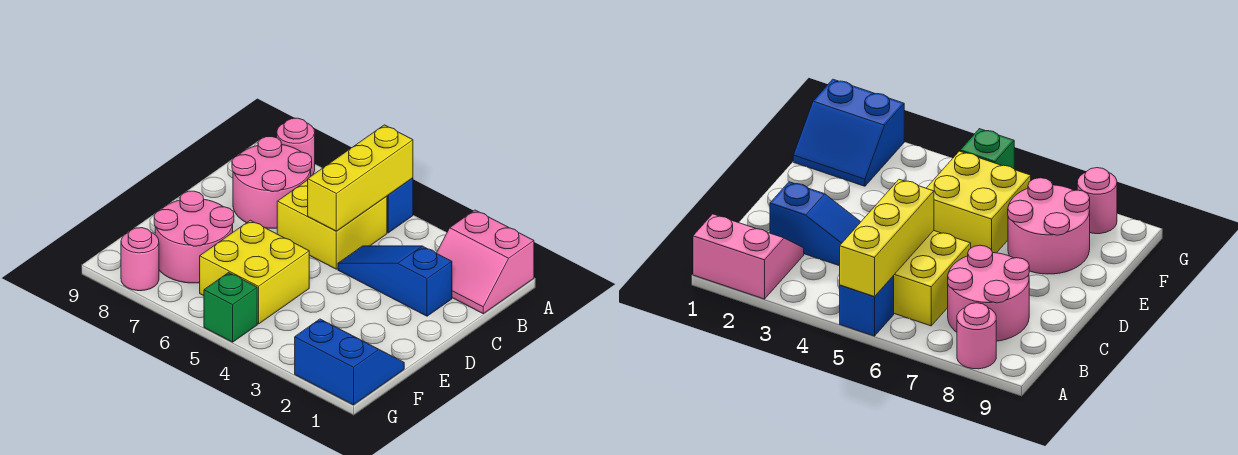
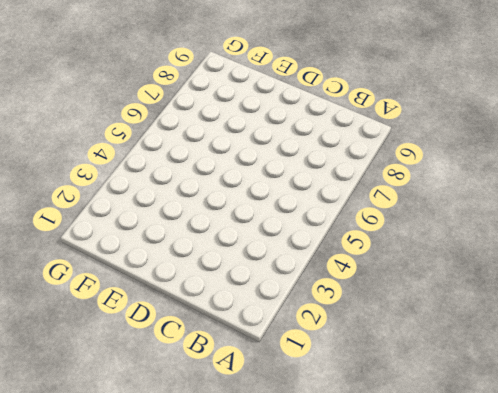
none -> pink 2x2 slope [437,210,534,314]
none -> blue 1x1 brick [387,178,413,233]
none -> pink 1x1 round brick [277,118,315,176]

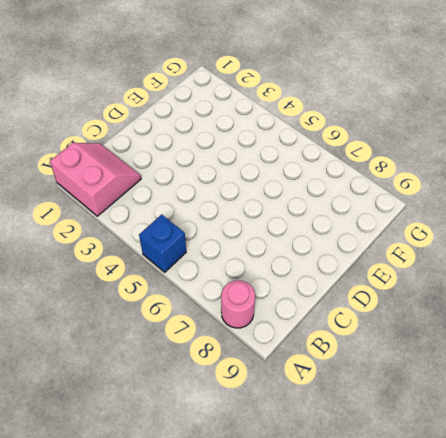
none -> yellow 2x2 brick [277,180,387,269]
none -> pink 2x2 round brick [232,137,312,228]
none -> blue 1x3 slope [338,246,452,316]

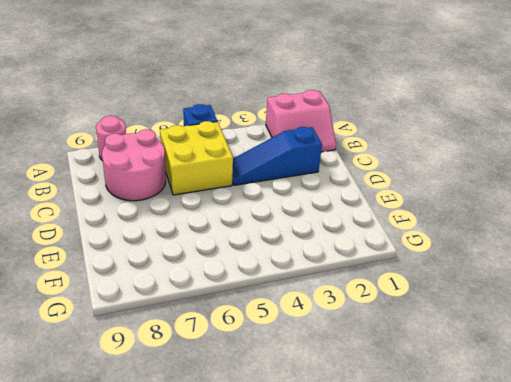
none -> yellow 2x2 brick [200,220,309,324]
none -> pink 2x2 round brick [154,191,234,283]
none -> blue 2x2 slope [295,319,404,405]

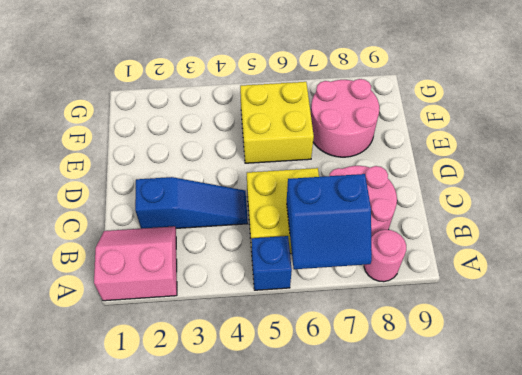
blue 2x2 slope [287,174,372,269] -> blue 2x2 slope moved to [295,319,404,405]
none -> green 1x1 brick [204,273,257,342]
none -> pink 1x1 round brick [121,228,159,291]
none -> yellow 1x3 brick [308,125,413,231]

